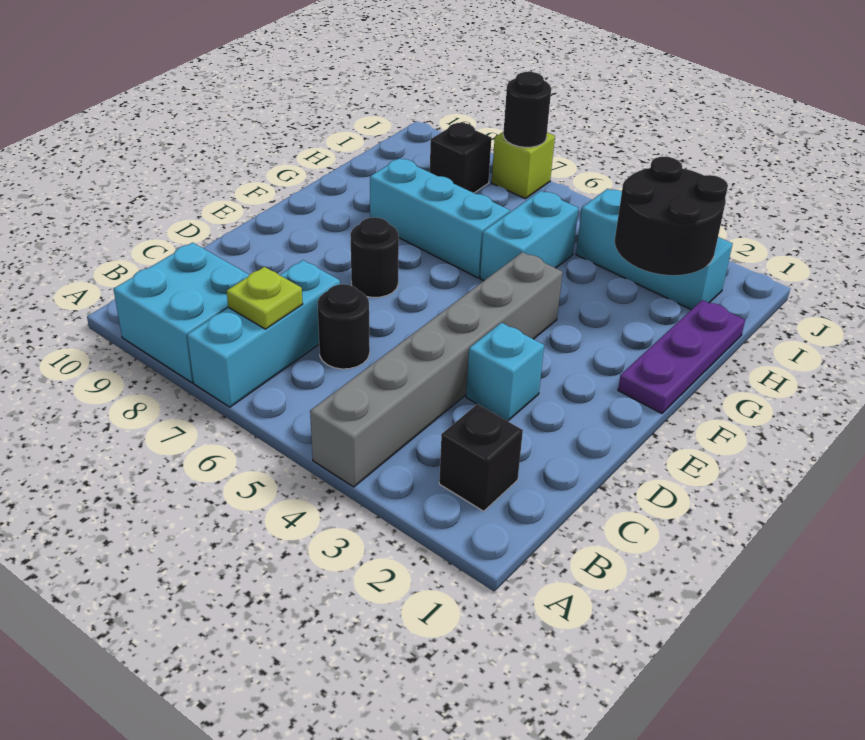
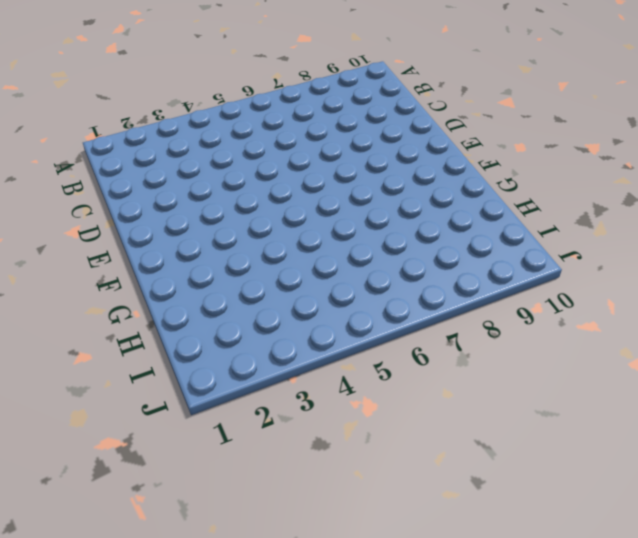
none -> grey 1x6 brick [310,252,563,487]
none -> cyan 1x3 brick [187,260,340,407]
none -> cyan 2x2 brick [113,243,249,383]

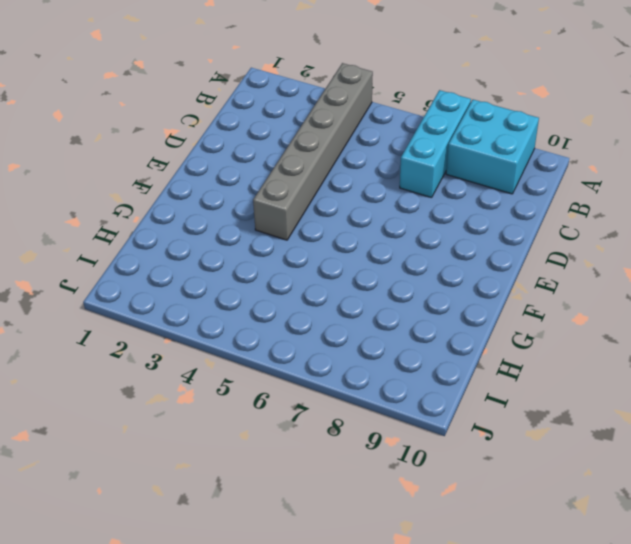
none -> black 1x1 brick [439,404,523,511]
none -> black 1x1 round brick [317,284,370,369]
none -> cyan 1x1 brick [466,323,544,421]

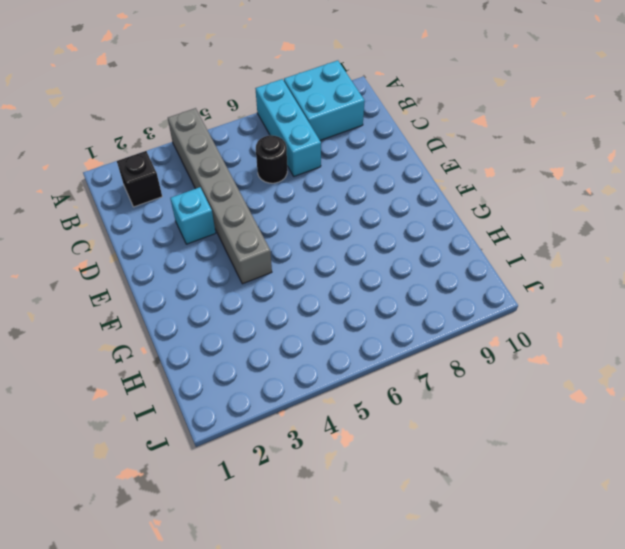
none -> black 1x1 round brick [350,217,399,298]
none -> purple 1x3 plate [618,300,745,413]
none -> cyan 1x2 brick [480,191,579,281]

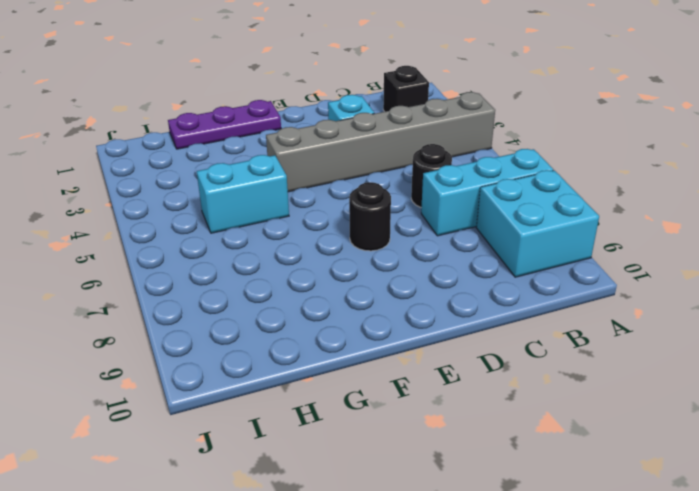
none -> cyan 1x3 brick [370,158,510,278]
none -> cyan 1x3 brick [576,189,733,310]
none -> black 1x1 brick [430,123,491,193]

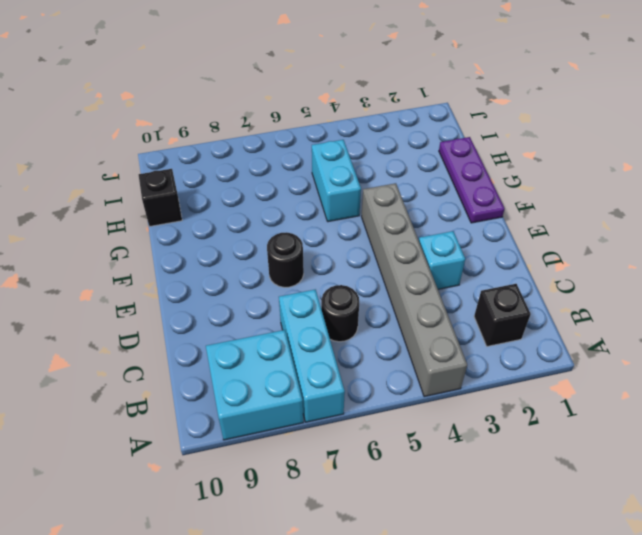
black 1x1 brick [139,169,182,227] -> black 1x1 brick moved to [430,123,491,193]
none -> cyan 1x3 brick [370,158,510,278]
none -> cyan 1x3 brick [576,189,733,310]
none -> lime 1x1 brick [492,132,555,199]

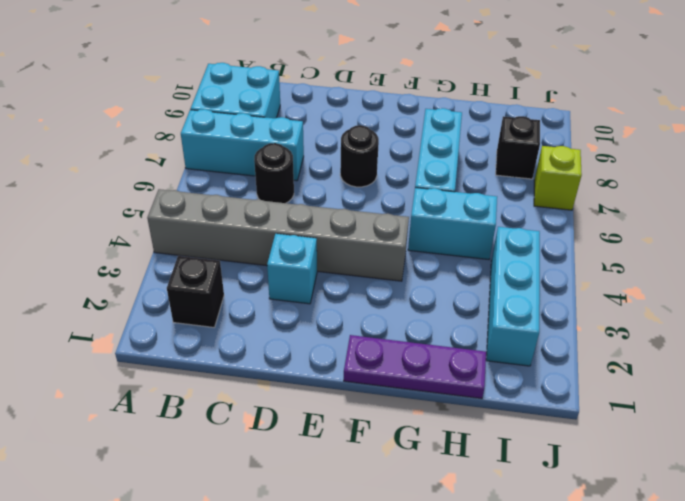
none -> lime 1x1 plate [227,267,303,329]
none -> black 2x2 round brick [615,157,728,275]
none -> black 1x1 round brick [503,72,551,147]

